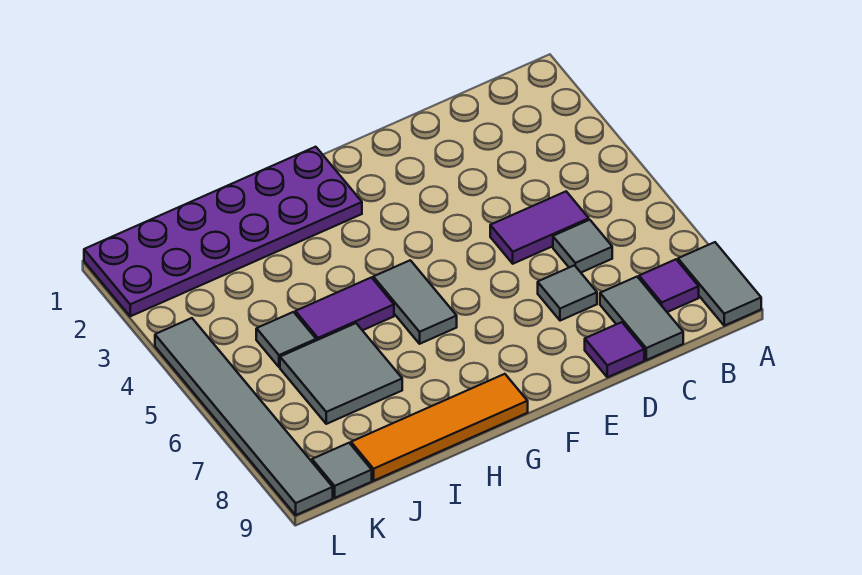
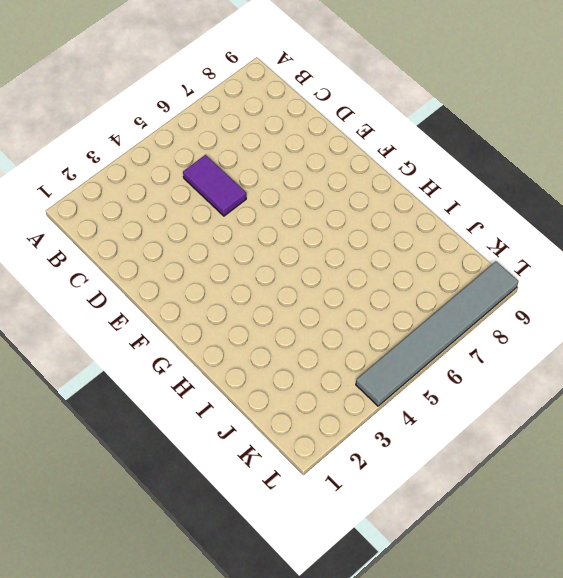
none -> grey 1x2 tile [678,242,761,326]
none -> purple 1x1 tile [639,259,699,312]
none -> grey 1x1 tile [553,220,612,272]

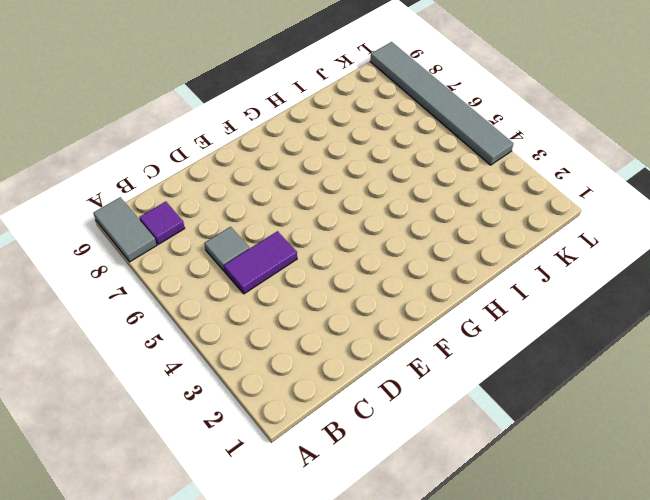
none -> grey 1x2 tile [600,277,683,360]
none -> grey 1x1 tile [538,265,597,321]
none -> purple 1x1 tile [585,322,644,377]

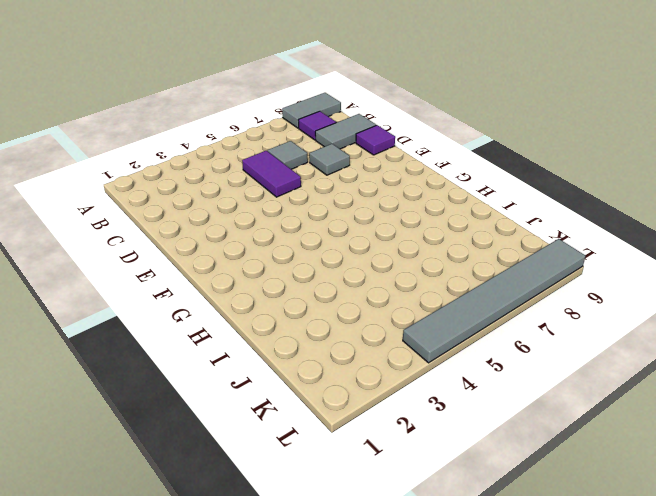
none -> purple 2x6 plate [84,147,362,316]
none -> grey 1x2 tile [373,260,457,344]
none -> orange 1x4 tile [351,374,528,481]

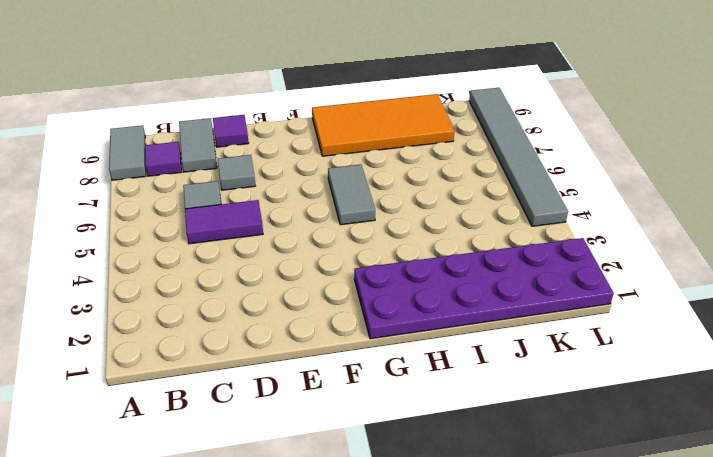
orange 2x4 tile [312,94,455,156] -> orange 1x4 tile [351,374,528,481]
none -> purple 1x2 tile [295,278,394,341]
none -> grey 2x2 tile [280,323,402,424]
none -> grey 1x1 tile [256,312,316,367]

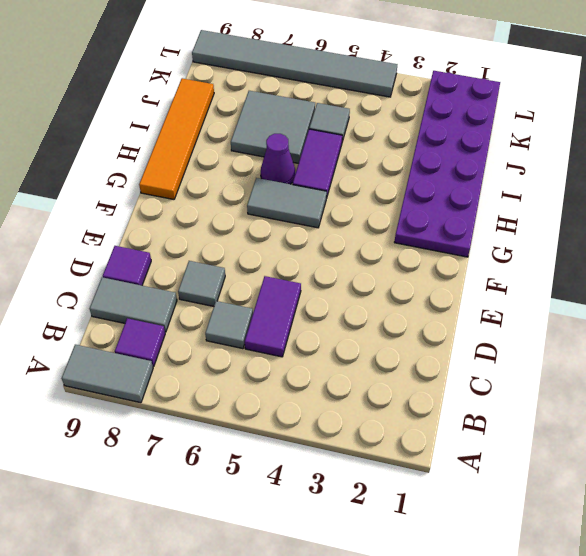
purple 1x1 cone [261,134,295,184] -> none
none -> grey 1x1 tile [312,443,372,498]

